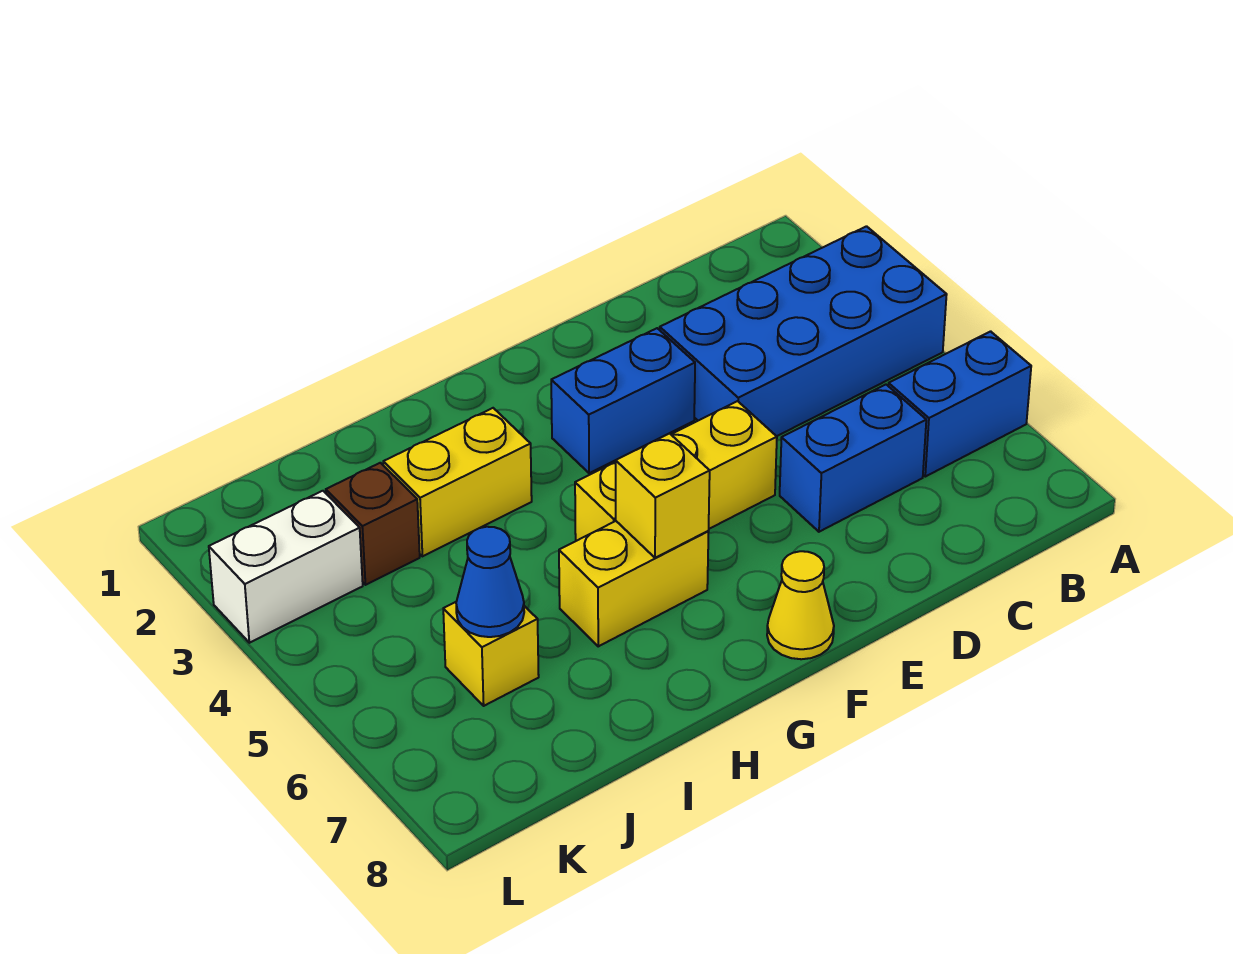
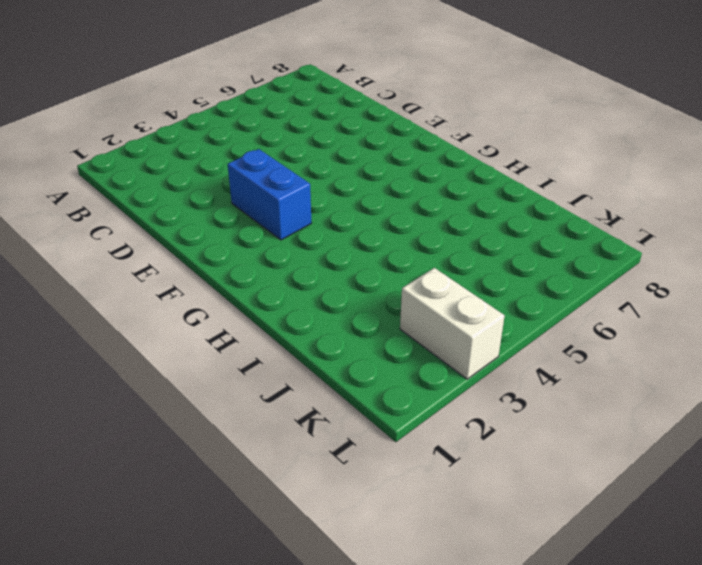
none -> blue 2x4 brick [660,226,947,436]
none -> blue 1x2 brick [888,331,1031,477]
none -> blue 1x2 brick [780,384,926,532]

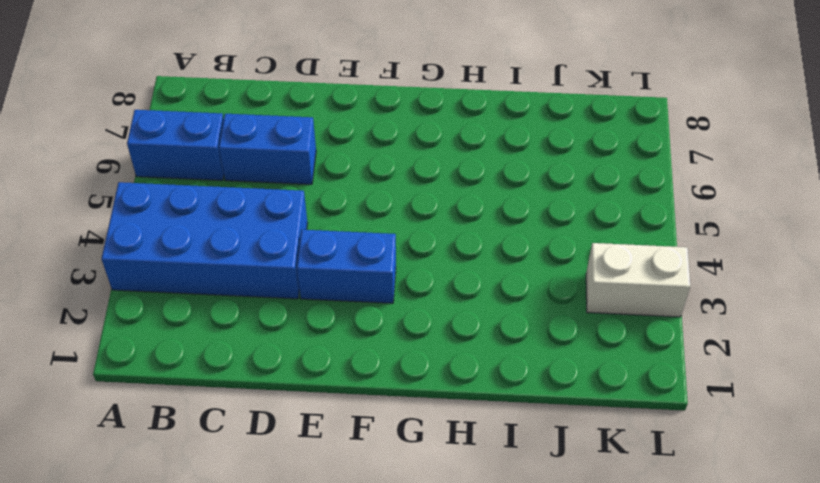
none -> yellow 1x3 brick [575,401,777,541]
none -> yellow 1x1 cone [767,551,834,659]
none -> yellow 1x2 brick [559,521,709,646]

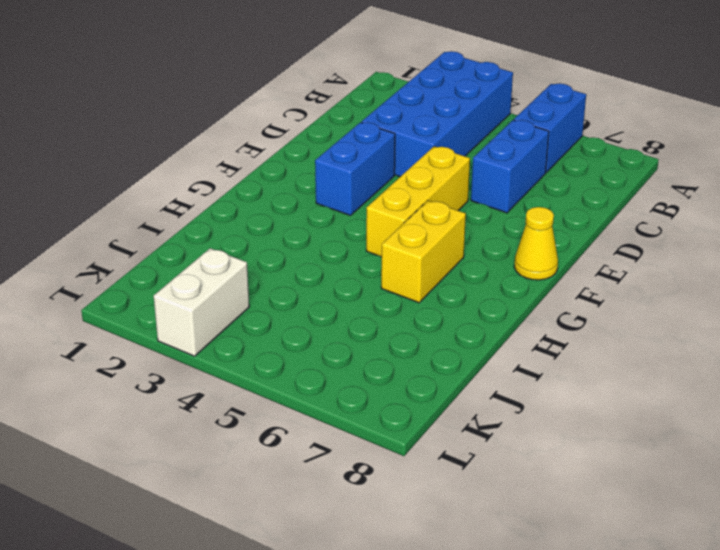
none -> yellow 1x2 brick [383,408,532,556]
none -> brown 1x1 brick [326,463,420,585]
none -> yellow 1x1 brick [443,602,539,706]

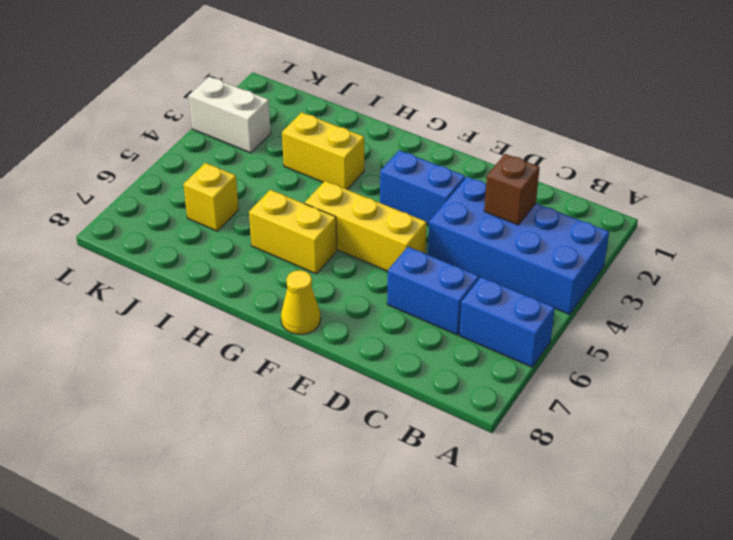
brown 1x1 brick [484,154,540,225] -> brown 1x1 brick moved to [326,463,420,585]
none -> yellow 1x1 brick [616,433,710,558]
none -> blue 1x1 cone [456,527,524,637]

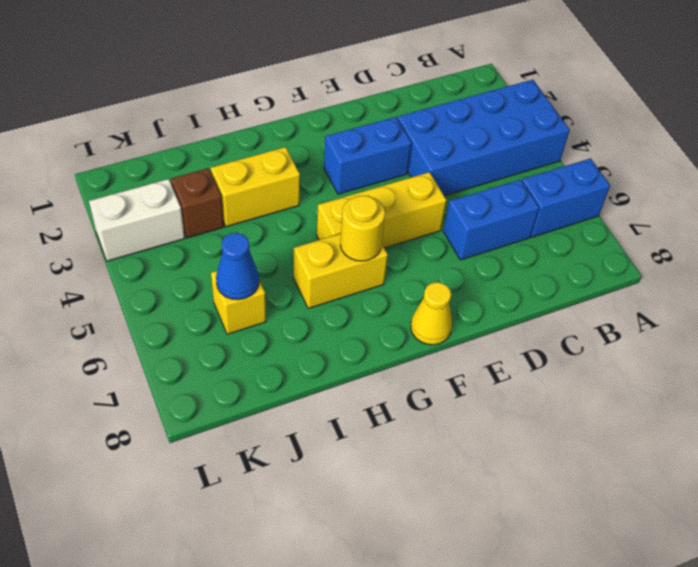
yellow 1x1 round brick [340,196,385,261] -> yellow 1x1 brick [616,433,710,558]

